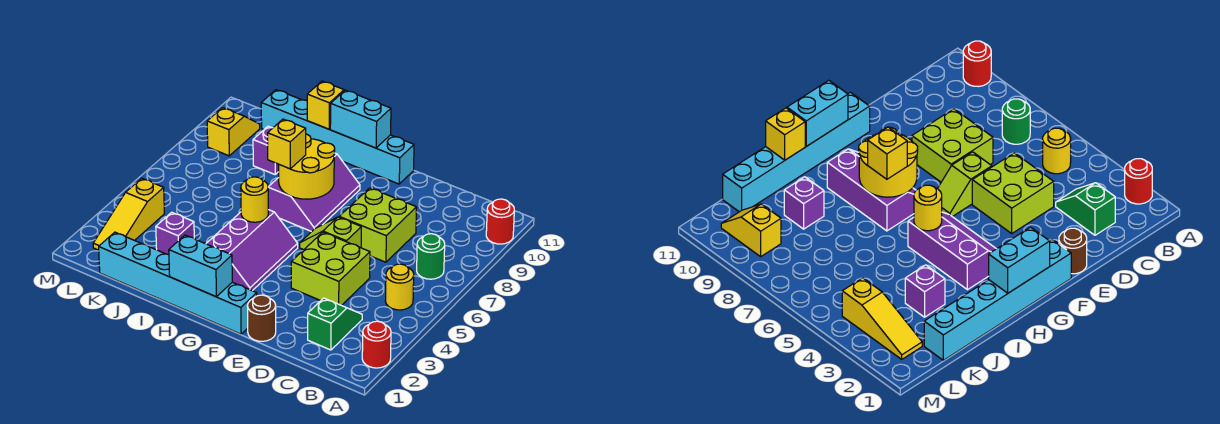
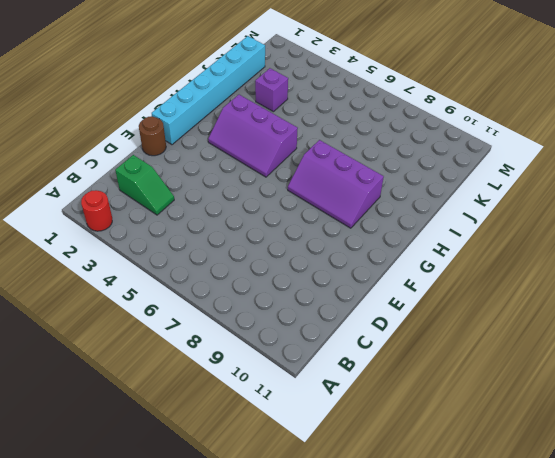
none -> red 1x1 round brick [486,199,514,244]
none -> yellow 1x1 round brick [385,264,414,310]
none -> green 1x1 round brick [417,234,445,279]

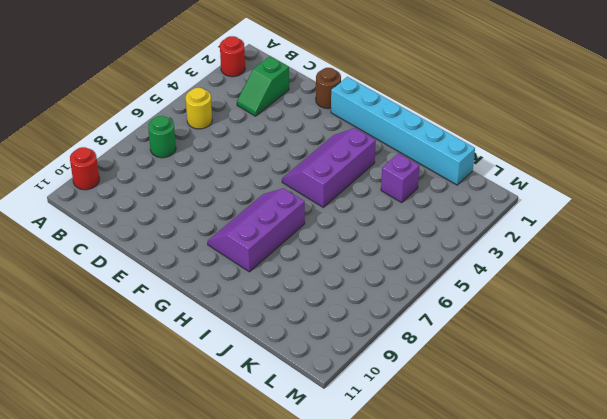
none -> lime 2x2 brick [291,232,370,306]
none -> lime 2x2 brick [339,188,417,262]
none -> lime 1x2 slope [300,217,361,250]

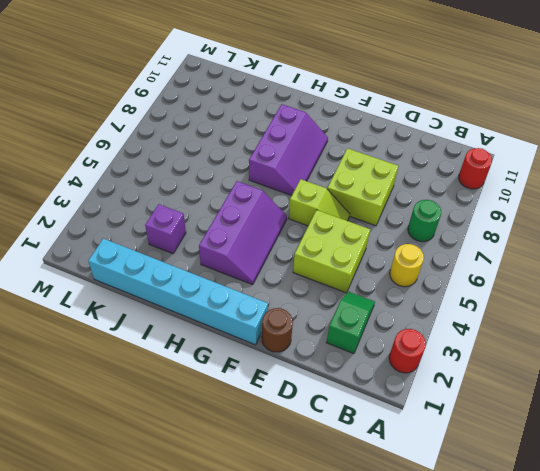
lime 1x2 slope [289,179,350,226] -> lime 1x2 slope turned to [300,217,361,250]
none -> cyan 1x6 brick [261,90,414,184]
none -> purple 1x1 brick [253,126,279,174]
none -> yellow 1x3 slope [93,178,164,250]

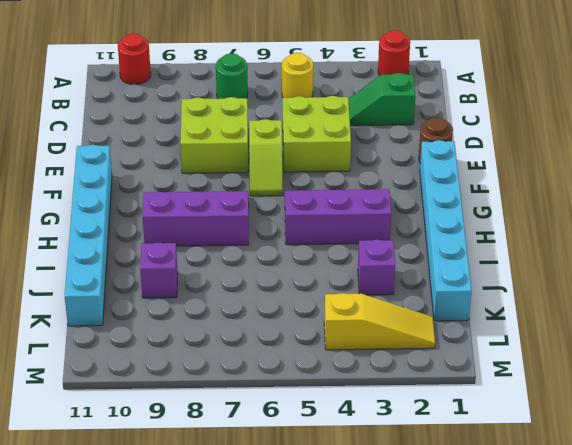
none -> yellow 1x2 slope [207,108,260,156]
none -> cyan 1x2 brick [169,235,232,297]
none -> yellow 2x2 round brick [279,134,335,199]

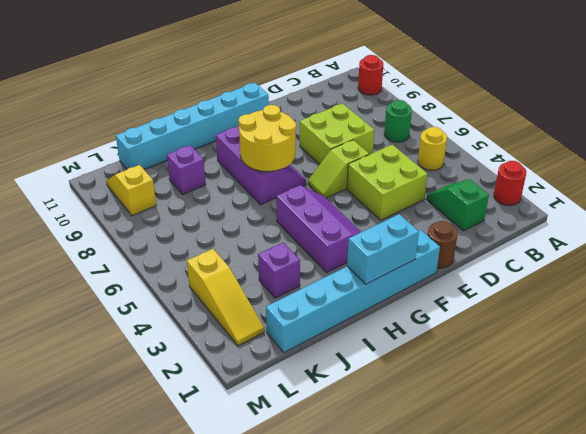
none -> cyan 1x2 brick [330,90,391,148]
none -> yellow 1x1 round brick [241,177,268,222]
none -> yellow 1x1 brick [307,81,344,129]

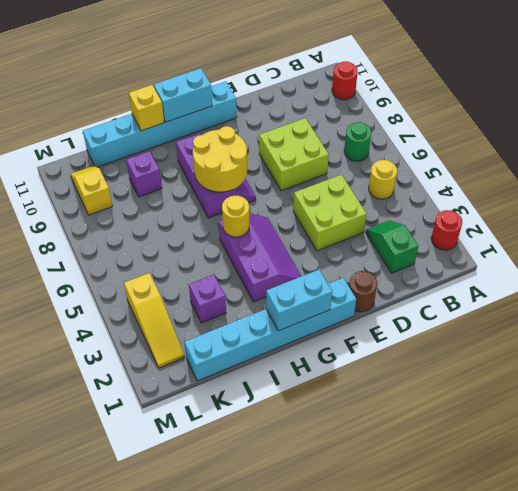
none -> lime 1x2 slope [300,217,361,250]
none -> yellow 1x1 brick [268,119,306,169]

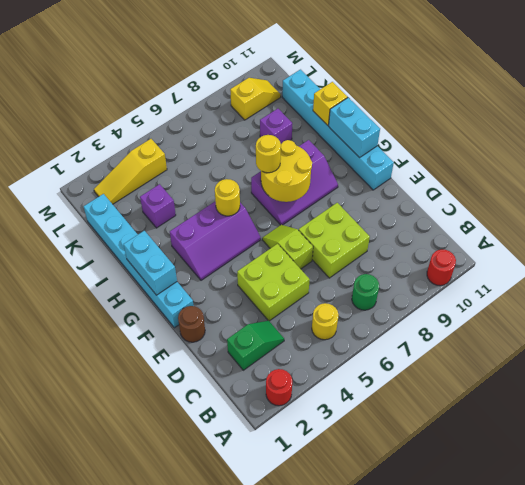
yellow 1x1 round brick [256,135,281,173] -> yellow 1x1 brick [268,119,306,169]

